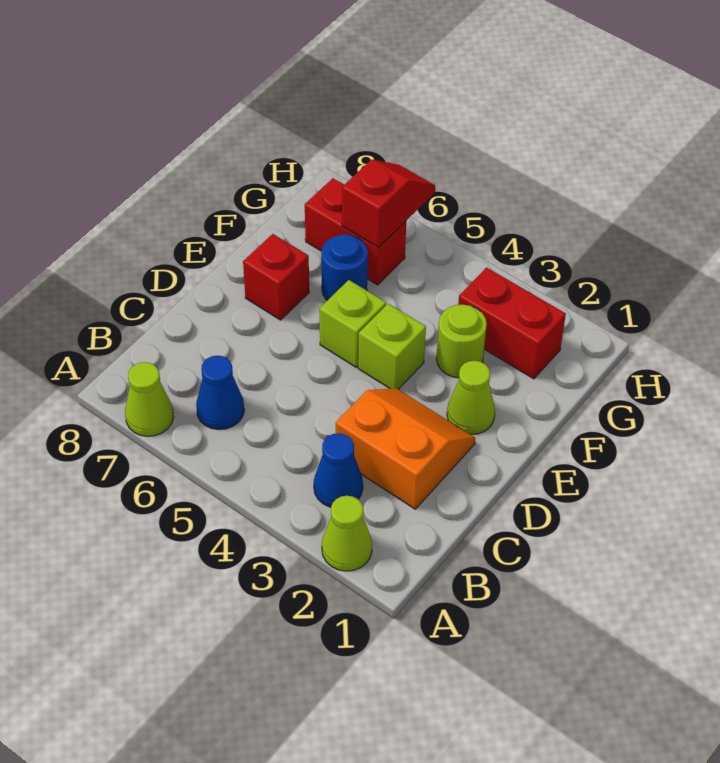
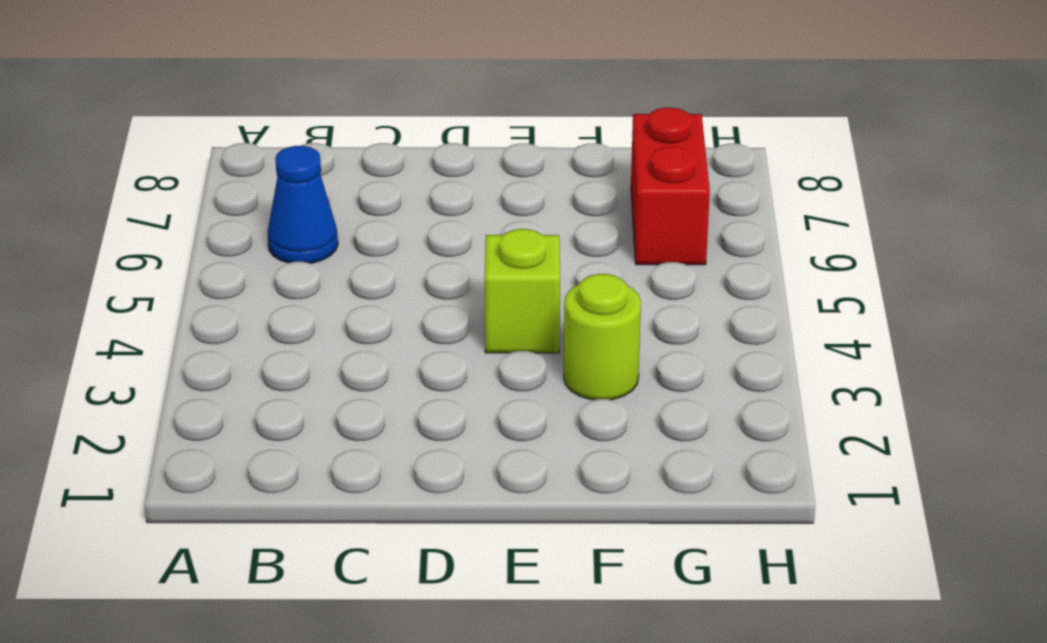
none -> lime 1x1 cone [322,496,372,571]
none -> lime 1x1 cone [125,362,174,436]
none -> blue 1x1 cone [314,433,363,507]

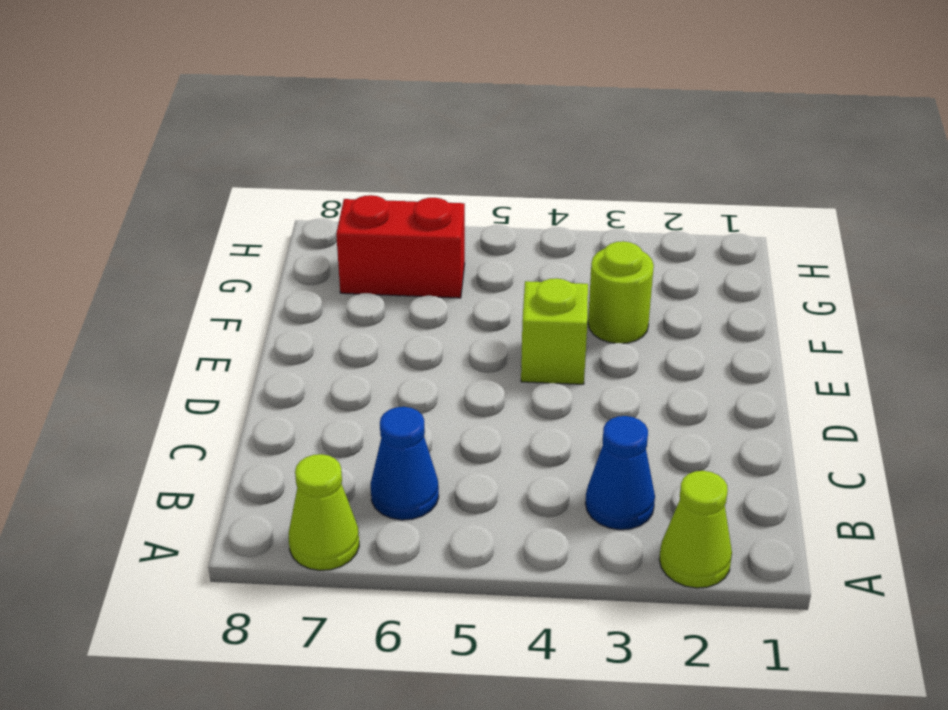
none -> orange 2x2 slope [336,388,475,509]
none -> lime 1x1 cone [447,361,495,435]
none -> lime 1x1 brick [319,280,386,368]

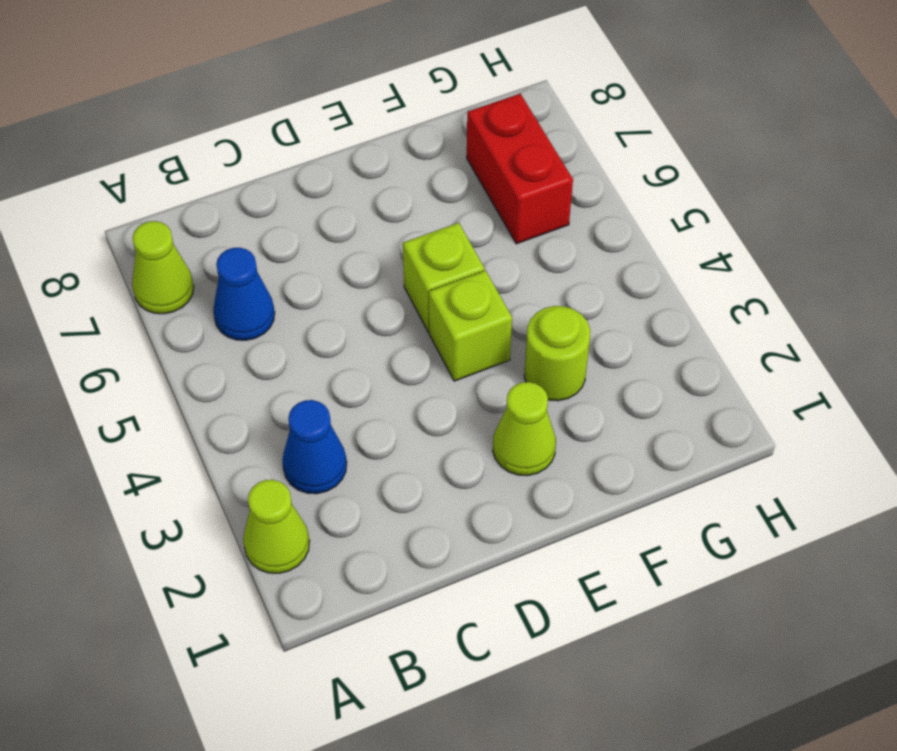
none -> orange 2x2 slope [336,388,475,509]
none -> red 1x1 brick [243,234,309,320]
none -> blue 1x1 round brick [321,234,368,300]

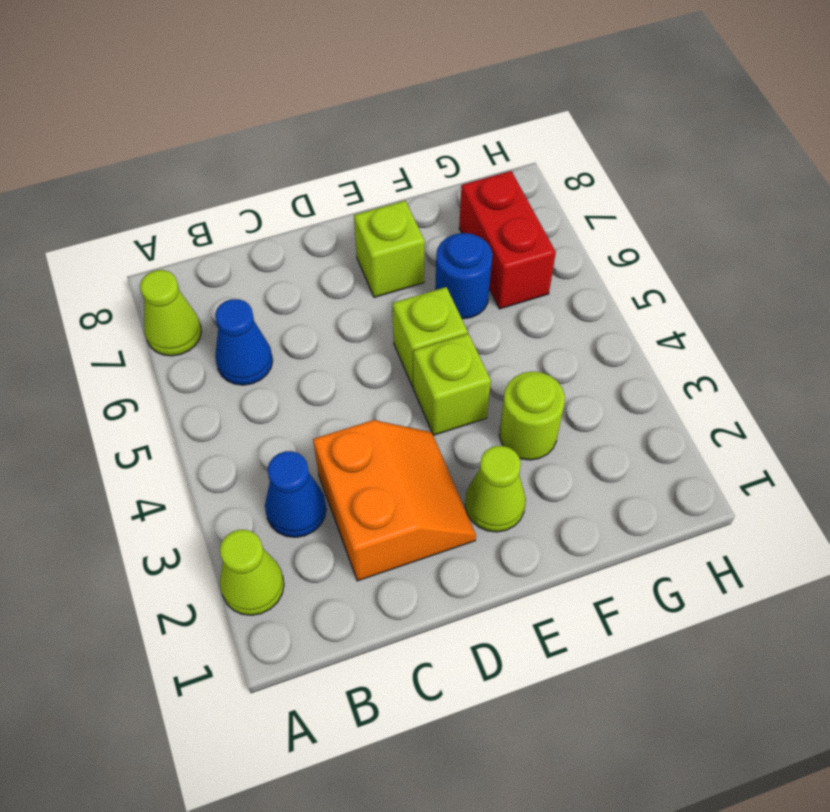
lime 1x1 brick [354,201,425,297] -> red 1x1 brick [243,234,309,320]
none -> red 1x2 brick [458,268,566,379]
none -> red 1x2 slope [342,159,435,247]

